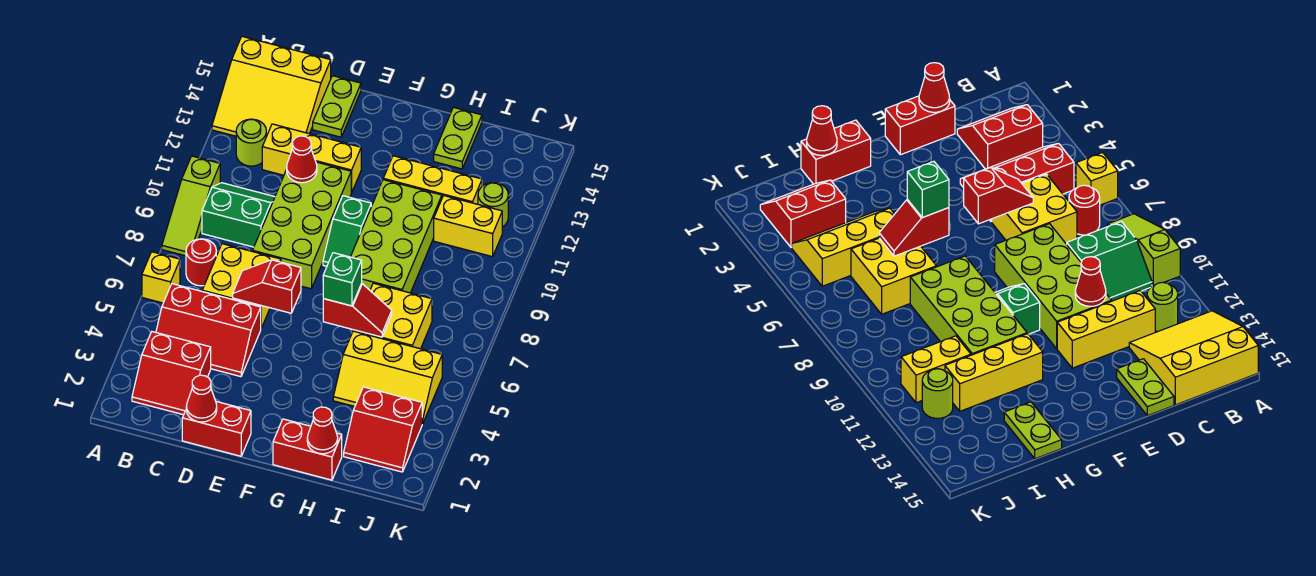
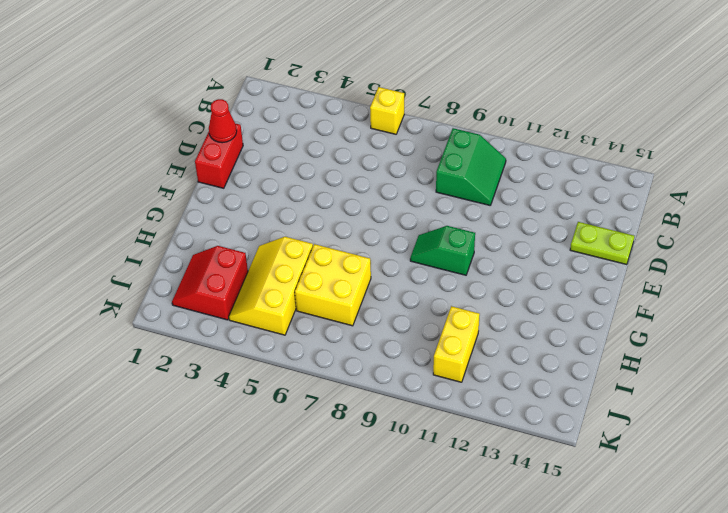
none -> lime 1x3 slope [162,156,220,256]
none -> yellow 3x3 slope [212,36,331,137]
none -> red 2x2 slope [132,332,211,415]

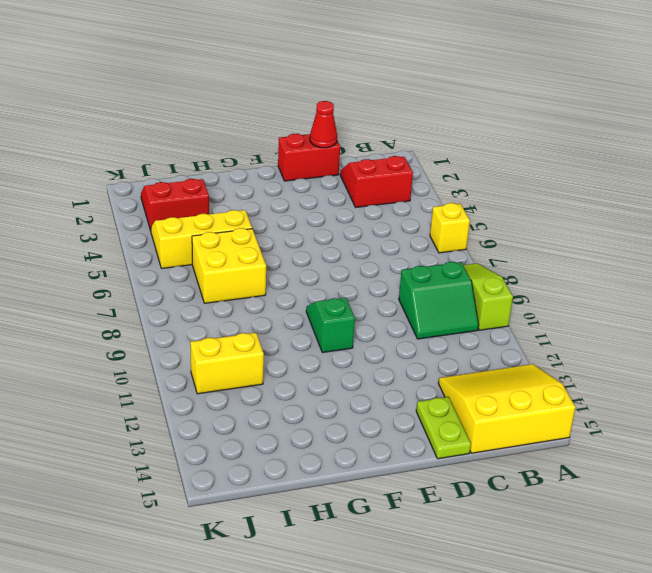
none -> red 2x3 slope [156,284,261,377]
none -> red 1x1 round brick [186,239,216,286]
none -> lime 1x1 round brick [236,119,266,166]

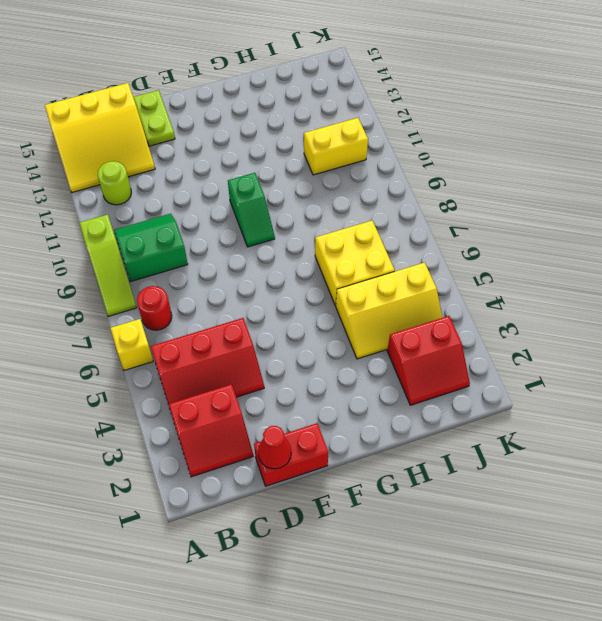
none -> yellow 2x2 brick [202,244,281,328]
none -> yellow 1x3 brick [262,124,361,193]
none -> lime 2x4 brick [253,162,351,289]

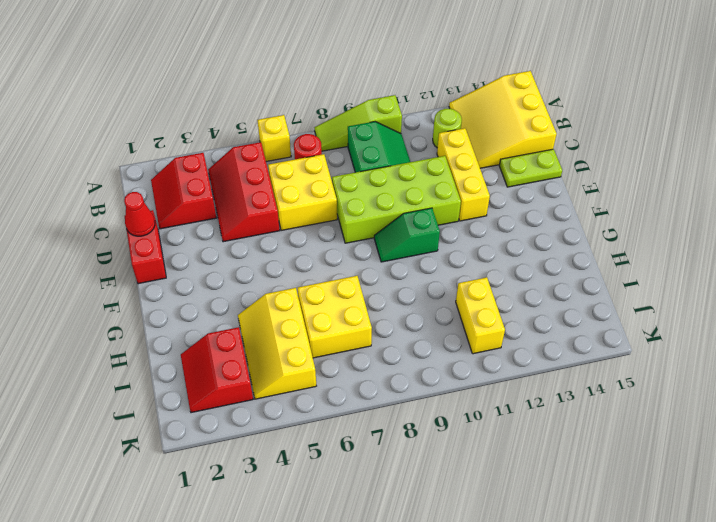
none -> red 1x2 brick [273,419,342,480]
none -> lime 2x4 brick [351,180,442,293]
none -> yellow 1x3 brick [383,156,482,204]

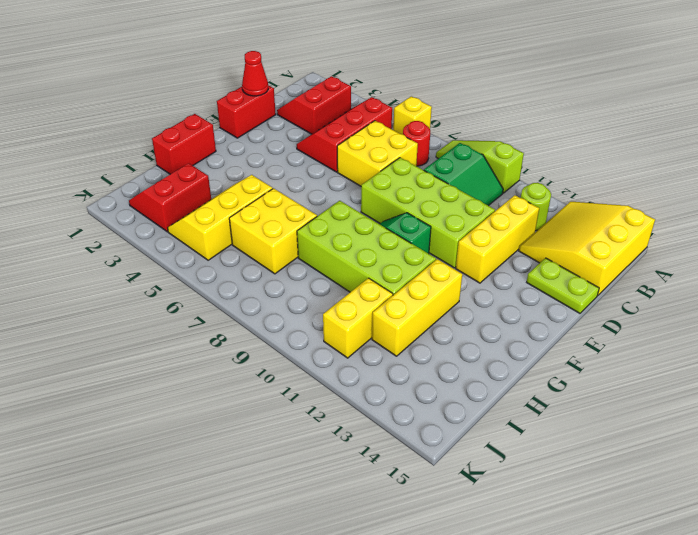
none -> lime 1x2 plate [434,107,482,169]
none -> lime 1x1 round brick [478,183,508,227]
none -> red 1x2 slope [233,260,301,313]

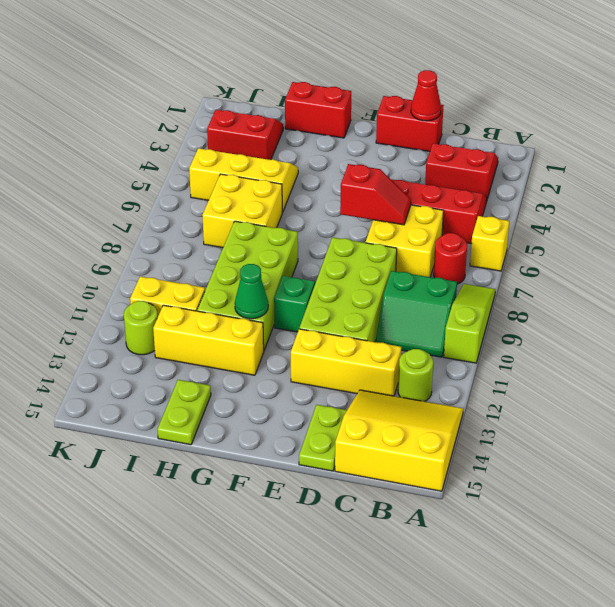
green 1x1 cone [235,264,268,319] -> none
none -> red 1x1 cone [287,136,317,183]
none -> red 1x2 slope [323,283,392,337]
none -> red 1x1 cone [307,407,338,454]

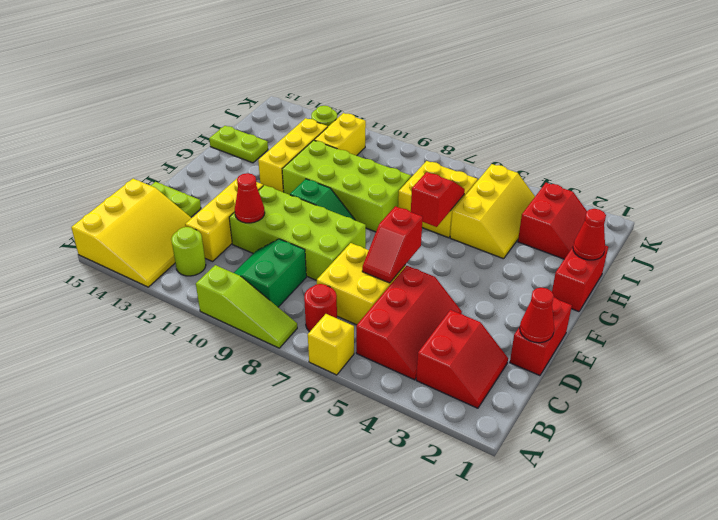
none -> green 1x1 brick [323,253,362,306]

